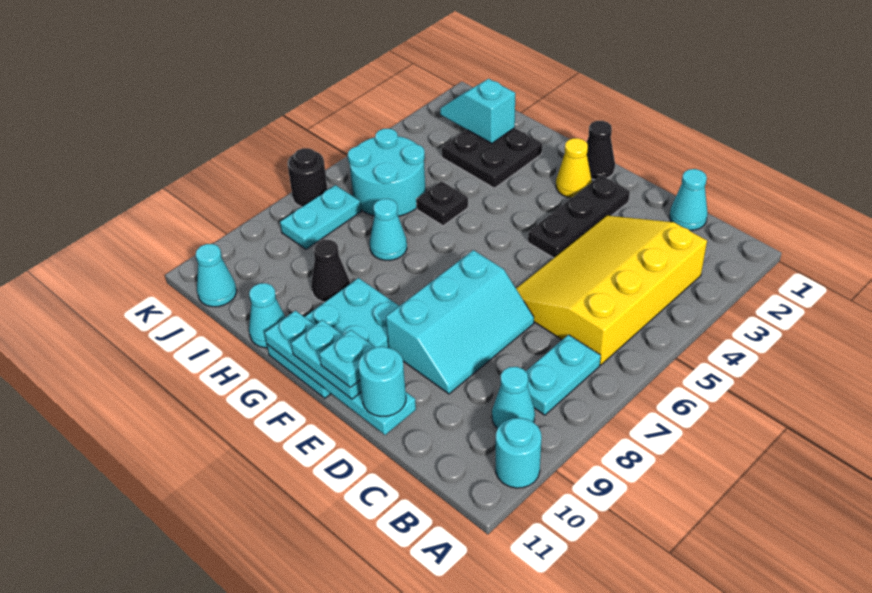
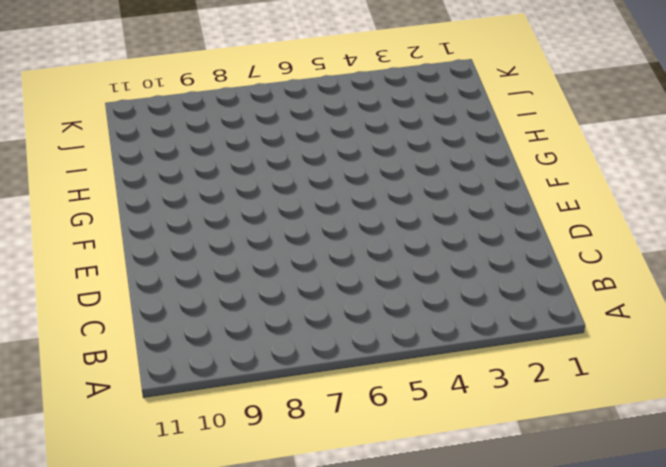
none -> cyan 1x1 round brick [496,418,542,488]
none -> yellow 3x4 slope [516,216,707,365]
none -> cyan 1x2 plate [526,335,601,415]

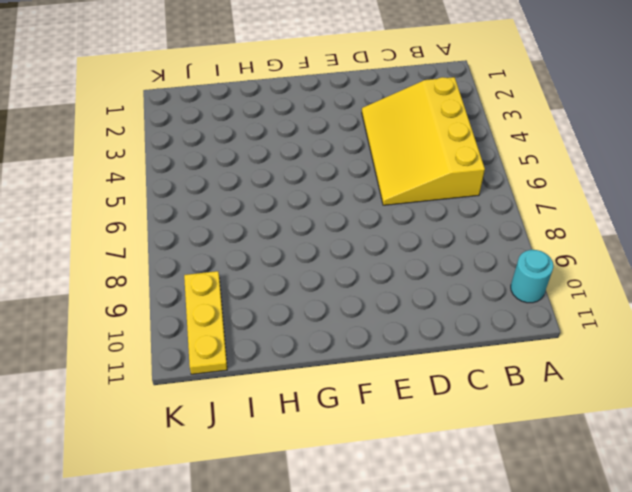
yellow 1x3 plate [184,271,227,374] -> cyan 1x1 cone [196,244,237,307]
none -> cyan 1x2 plate [526,335,601,415]
none -> cyan 1x1 cone [492,367,535,428]
none -> cyan 1x1 cone [669,169,708,230]

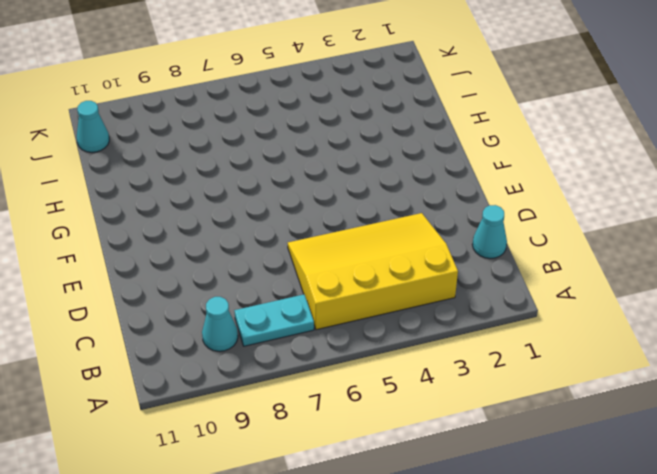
none -> cyan 1x1 round brick [496,418,542,488]
none -> cyan 2x3 slope [386,250,534,394]
none -> black 1x3 plate [528,175,630,258]

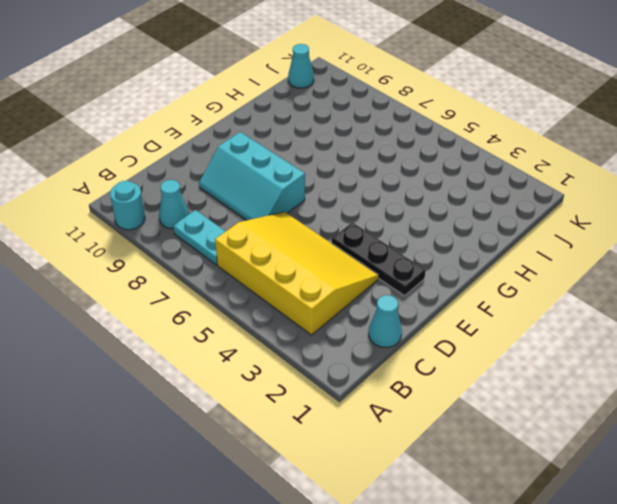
none -> black 1x1 cone [587,121,615,180]
none -> yellow 1x1 cone [556,138,592,198]
none -> cyan 2x3 plate [267,278,399,398]

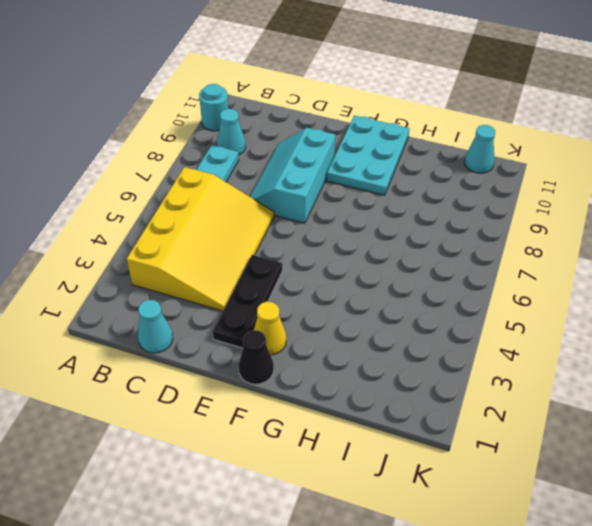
none -> black 2x2 plate [442,128,542,188]
none -> black 1x1 plate [417,181,468,226]
none -> cyan 1x1 cone [370,199,407,260]

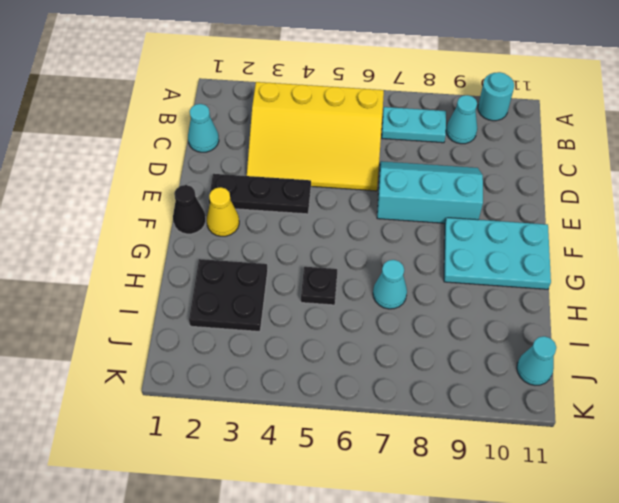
none -> black 1x1 cone [311,240,350,302]
none -> cyan 1x1 cone [249,283,286,348]
none -> cyan 2x2 round brick [348,129,426,216]

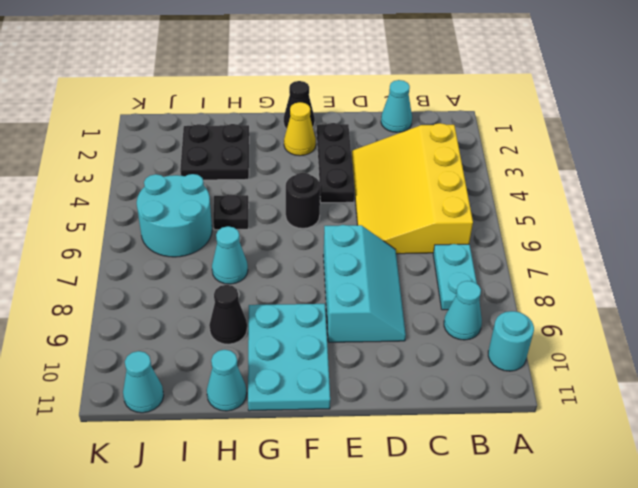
black 1x1 round brick [286,173,320,228] -> black 1x1 round brick moved to [288,148,328,207]
none -> cyan 1x2 plate [280,185,361,249]
none -> cyan 1x4 plate [265,311,416,435]
none -> cyan 1x2 slope [440,79,515,143]

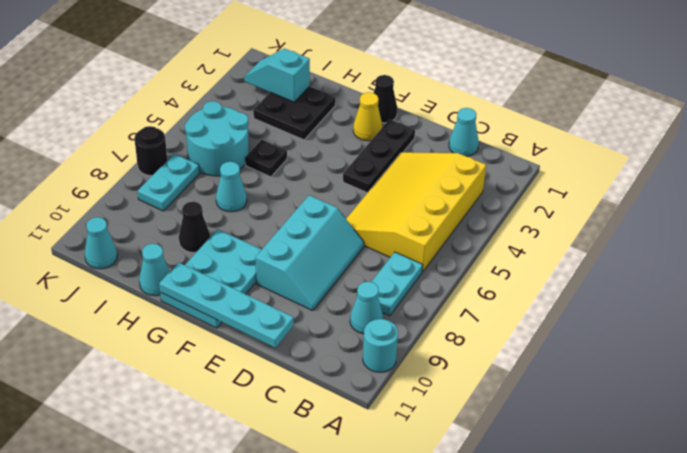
none -> cyan 1x1 round brick [359,347,406,416]
none -> cyan 1x2 plate [291,320,361,399]
none -> cyan 1x1 plate [319,330,375,388]

